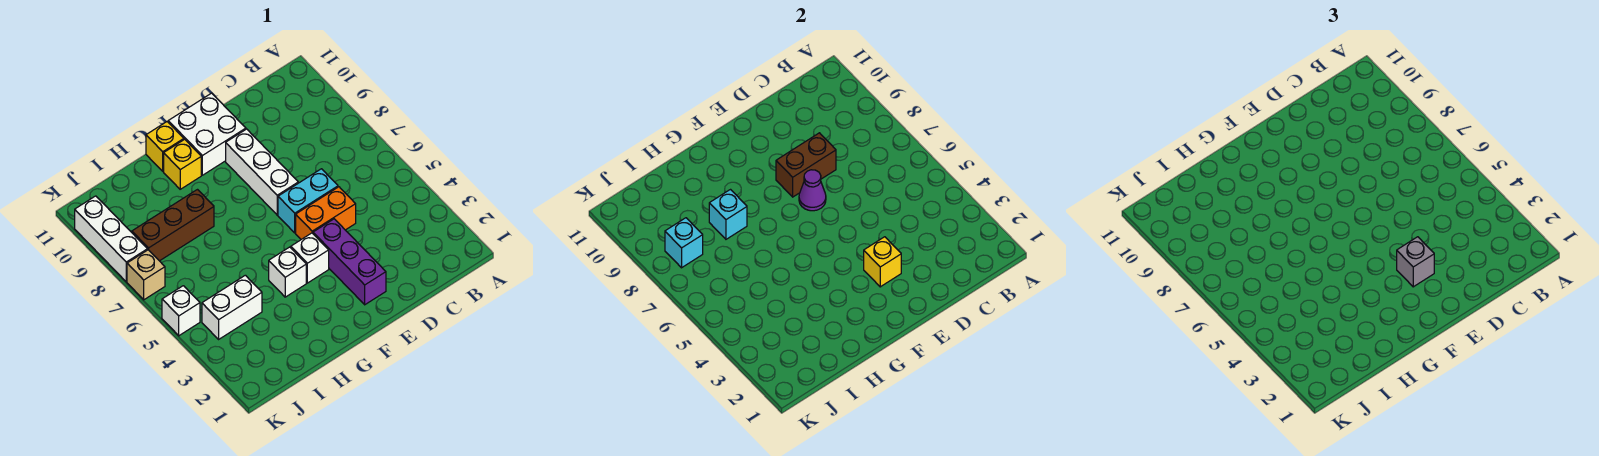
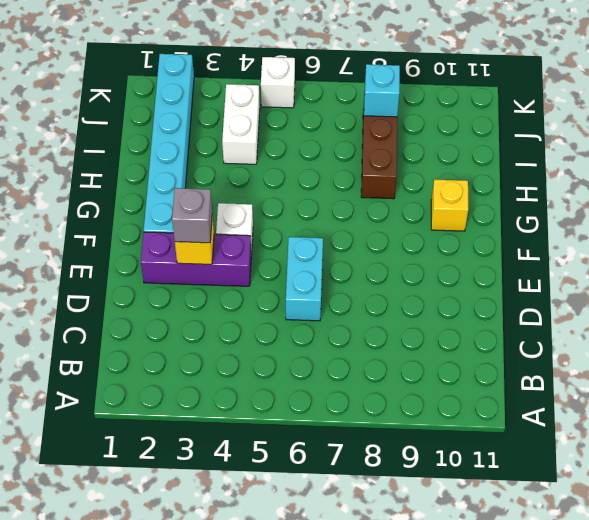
cyan 1x6 brick [144,54,194,233] -> none
none -> orange 1x2 brick [296,187,356,239]
none -> white 1x3 brick [226,129,298,215]
none -> white 2x2 brick [168,93,246,175]

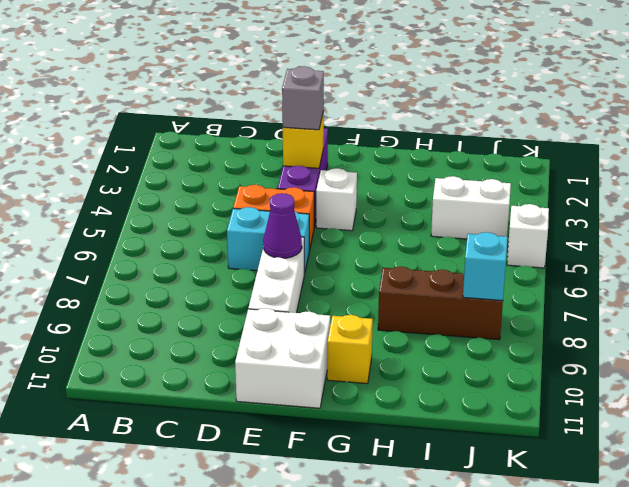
none -> white 1x1 brick [269,247,306,297]
none -> yellow 1x1 brick [146,122,184,171]
none -> tan 1x1 brick [127,250,165,300]

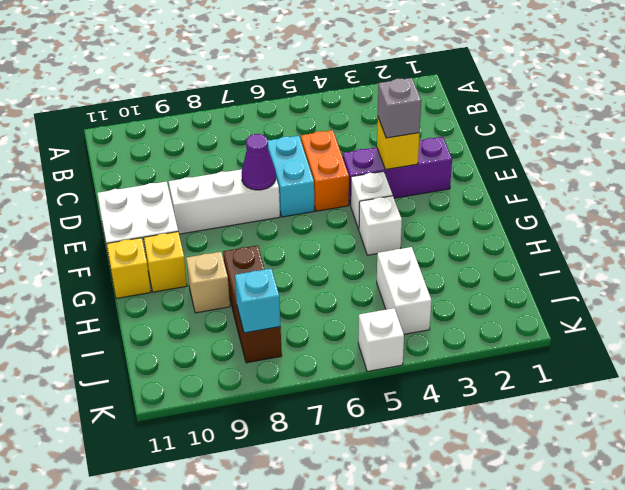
tan 1x1 brick [186,252,230,313] -> tan 1x1 brick moved to [127,250,165,300]
none -> white 1x3 brick [75,196,147,282]
none -> brown 1x2 brick [776,133,836,197]
none -> cyan 1x1 brick [709,190,747,239]

